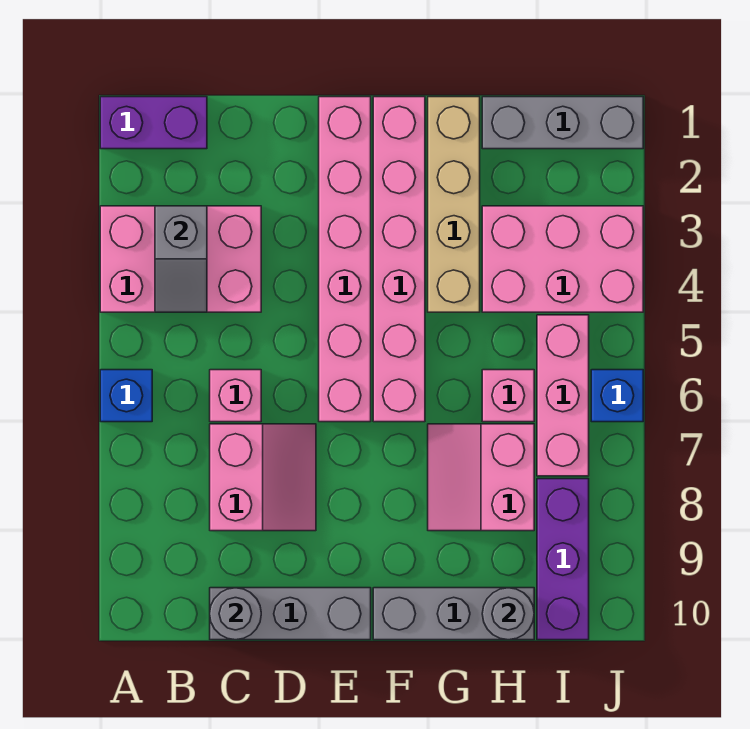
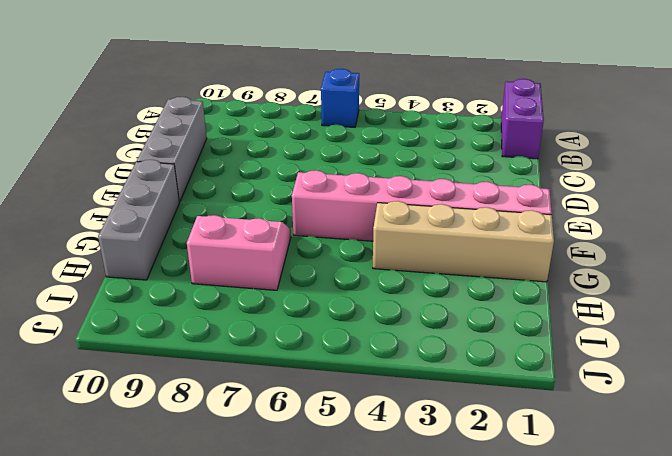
none -> pink 2x3 brick [100,206,261,312]
none -> pink 1x1 brick [210,370,261,422]
none -> pink 2x2 slope [210,424,316,531]

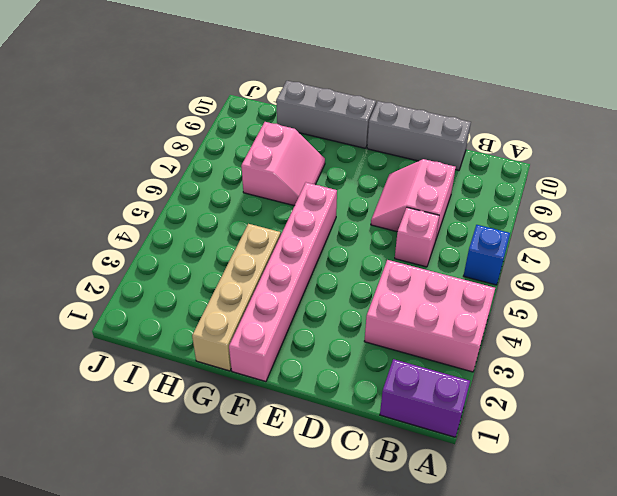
none -> pink 1x6 brick [319,97,371,422]
none -> grey 1x3 brick [482,97,643,149]
none -> pink 2x3 brick [482,206,643,312]

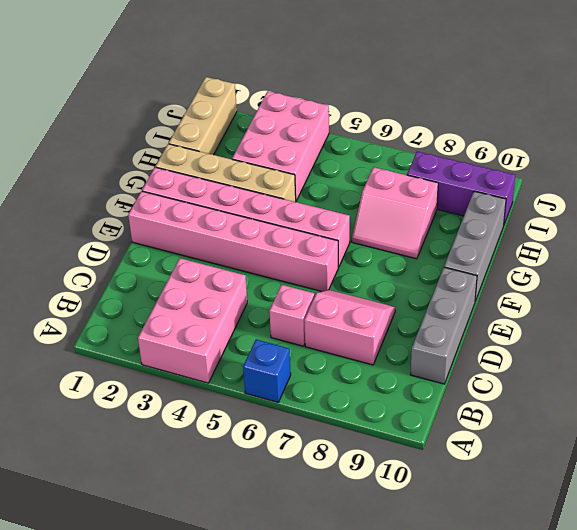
tan 1x3 brick [169,77,237,155] -> grey 1x3 brick [482,97,643,149]
none -> purple 1x2 brick [100,97,207,149]
none -> pink 1x1 brick [482,370,534,422]
none -> pink 1x3 brick [537,315,589,476]

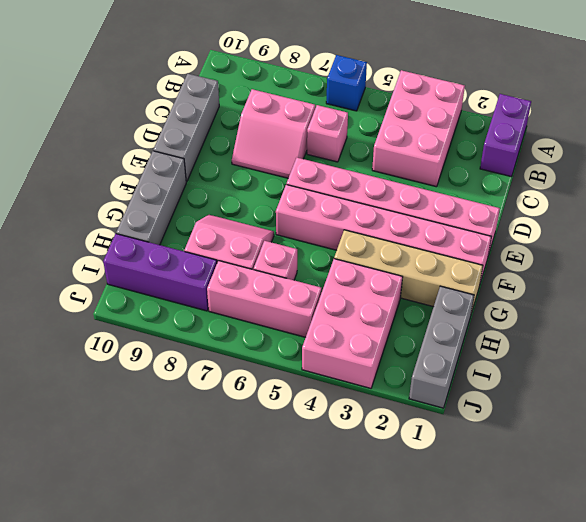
none -> blue 1x1 brick [591,370,643,422]
none -> grey 1x2 slope [155,206,207,312]
none -> grey 1x1 round brick [210,588,261,640]

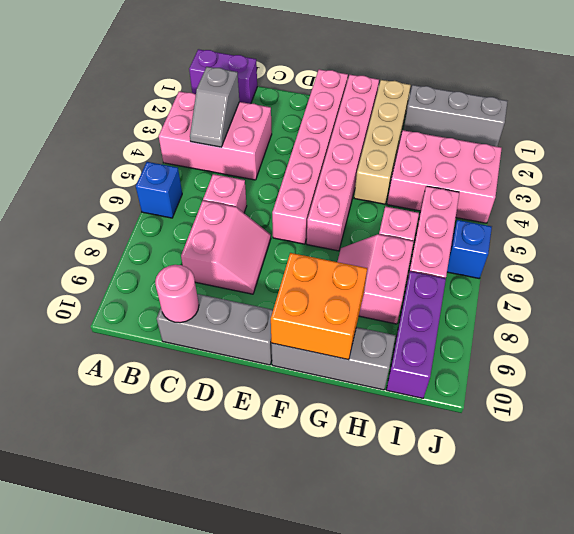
pink 1x1 round brick [155,265,199,323] -> grey 1x1 round brick [210,588,261,640]
orange 2x2 brick [271,253,367,360] -> none
none -> grey 1x1 round brick [482,588,534,640]

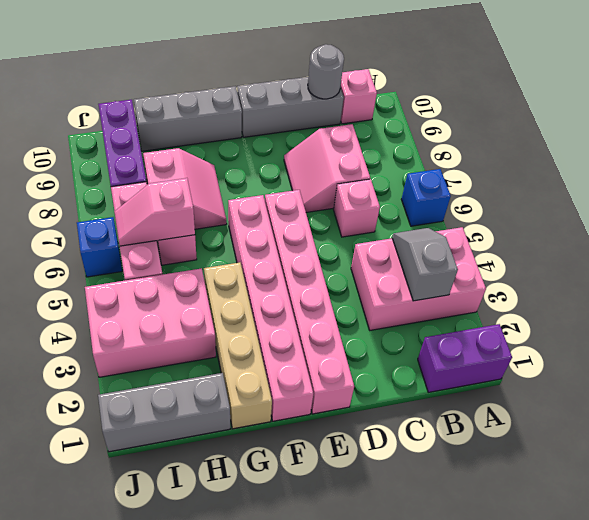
pink 1x1 brick [340,69,377,124] -> none
pink 1x2 slope [114,178,195,246] -> none
none -> grey 1x1 round brick [482,588,534,640]

